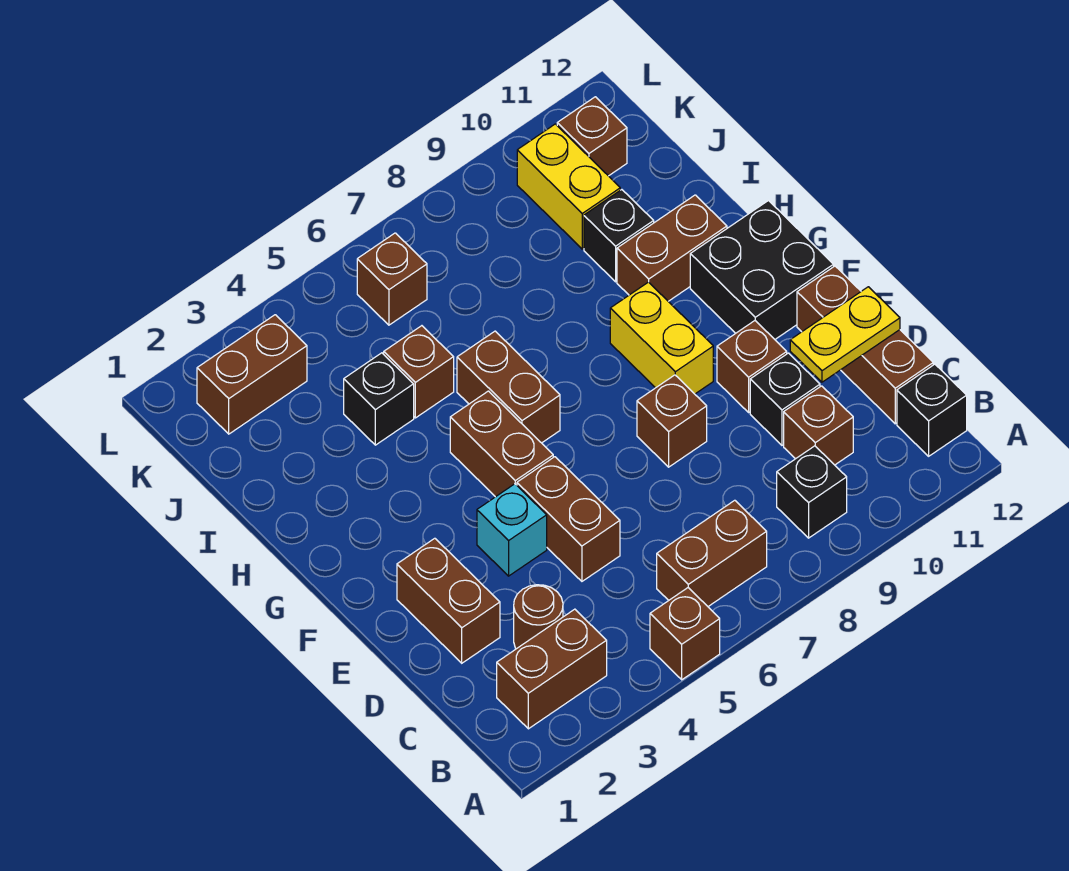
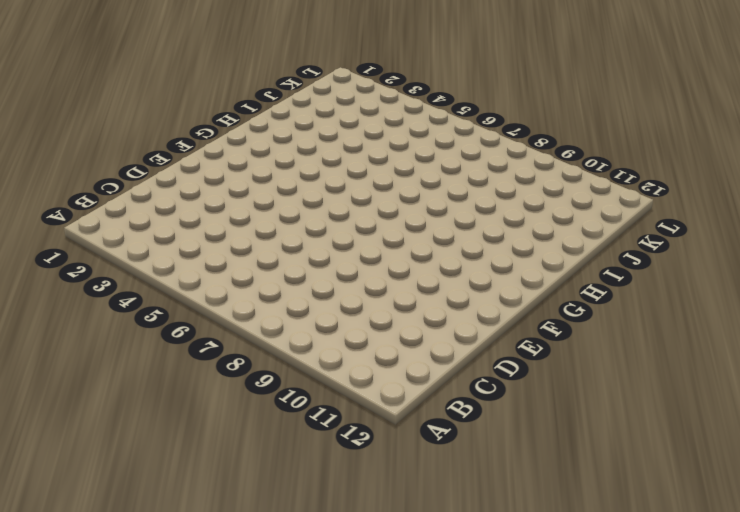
none -> brown 1x1 brick [650,588,720,680]
none -> brown 1x2 brick [497,609,607,729]
none -> brown 1x2 brick [657,500,767,606]

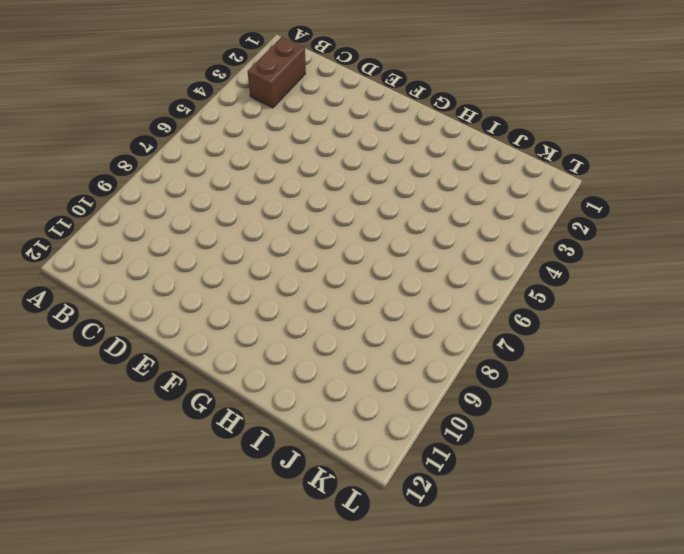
none -> brown 1x1 brick [650,588,720,680]
none -> brown 1x2 brick [657,500,767,606]
none -> black 1x1 brick [777,446,847,538]

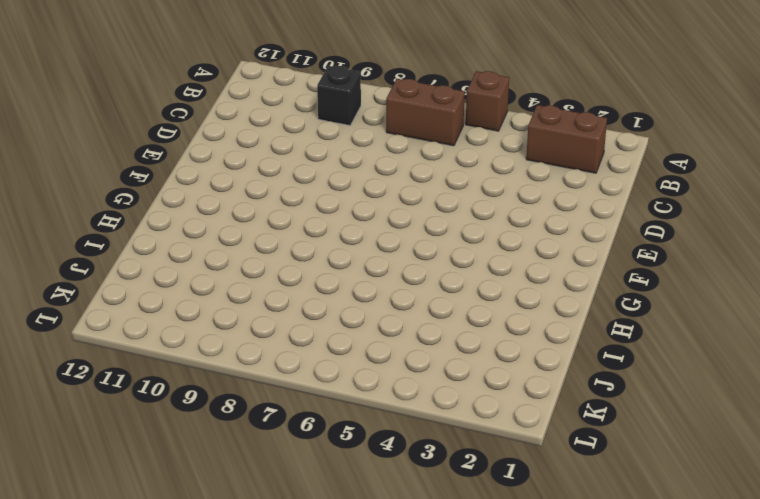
none -> black 1x1 brick [897,364,967,456]
none -> brown 1x1 round brick [514,585,563,649]
none -> brown 1x1 brick [784,386,853,465]

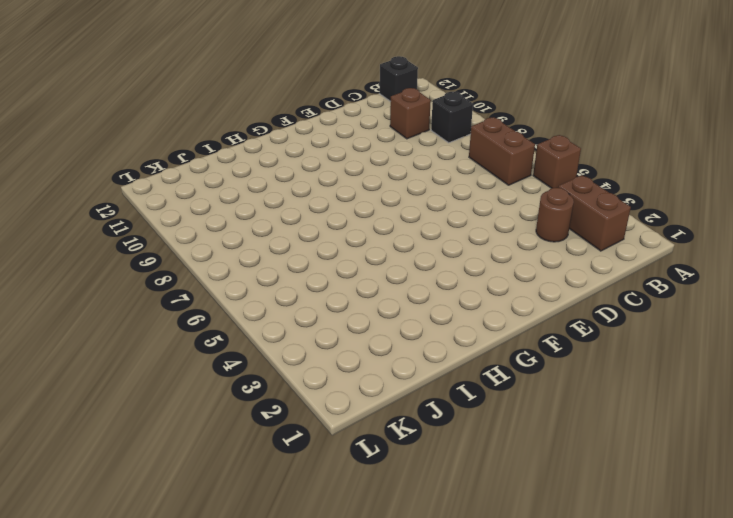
none -> brown 1x3 brick [797,266,933,424]
none -> brown 1x2 brick [397,538,500,663]
none -> brown 1x2 brick [517,457,620,581]

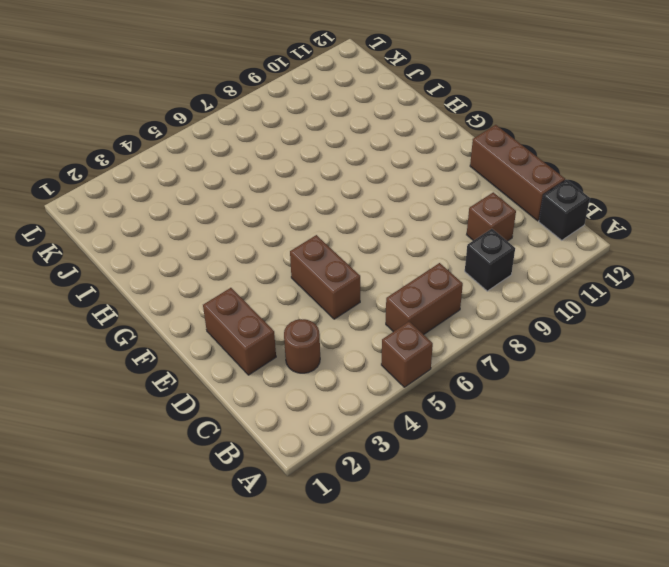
none -> brown 1x2 brick [497,609,607,729]
none -> black 1x1 brick [750,353,820,445]
none -> cyan 1x1 brick [477,484,547,576]

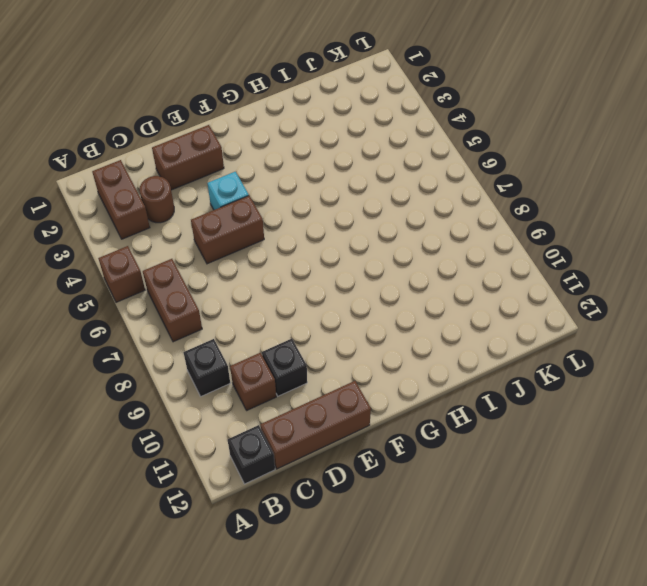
none -> brown 1x1 brick [637,375,707,467]
none -> brown 1x1 brick [717,321,787,412]
none -> brown 1x2 brick [450,391,553,497]

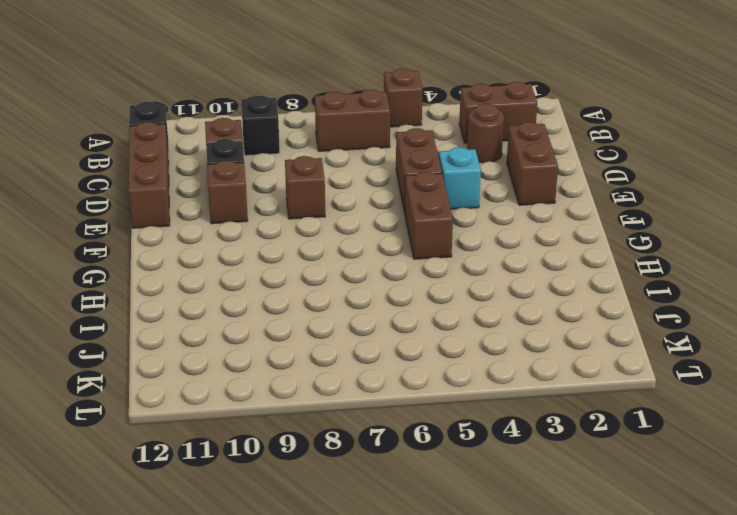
none -> yellow 1x2 brick [610,282,713,394]
none -> black 2x2 brick [690,201,834,339]
none -> brown 1x2 brick [457,331,560,443]

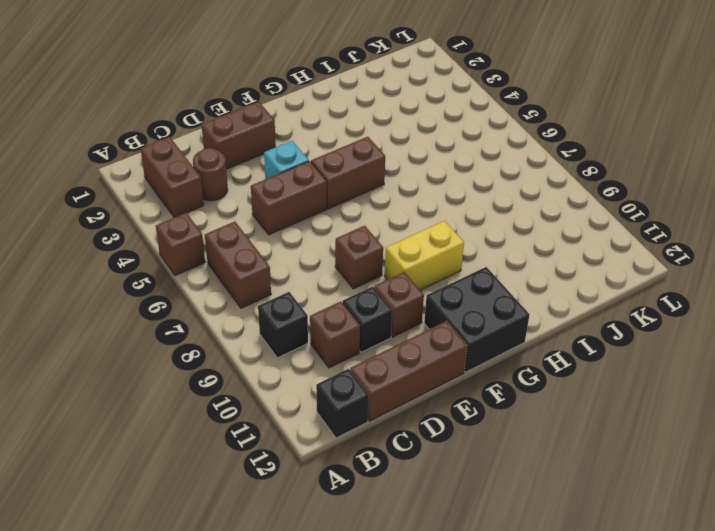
none -> brown 1x2 brick [457,331,560,443]
none -> brown 1x2 brick [617,195,727,301]
none -> black 1x1 brick [344,353,414,445]

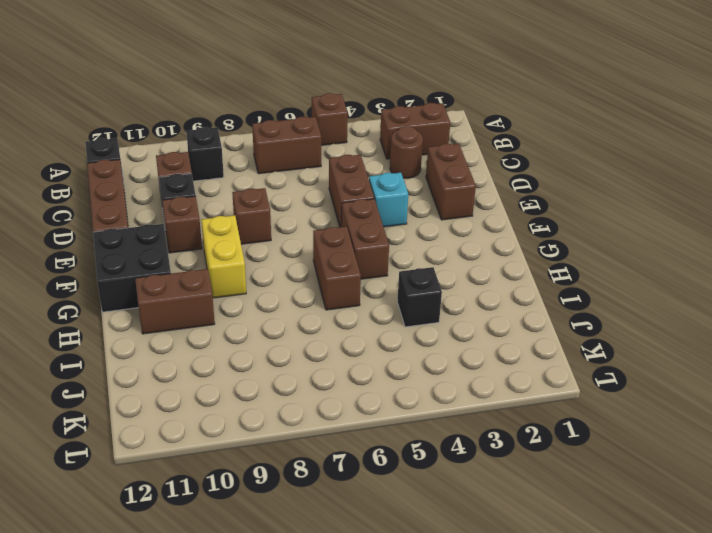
none -> brown 1x1 brick [384,326,454,418]
none -> black 1x1 brick [584,190,654,282]
none -> yellow 1x2 brick [517,124,620,249]

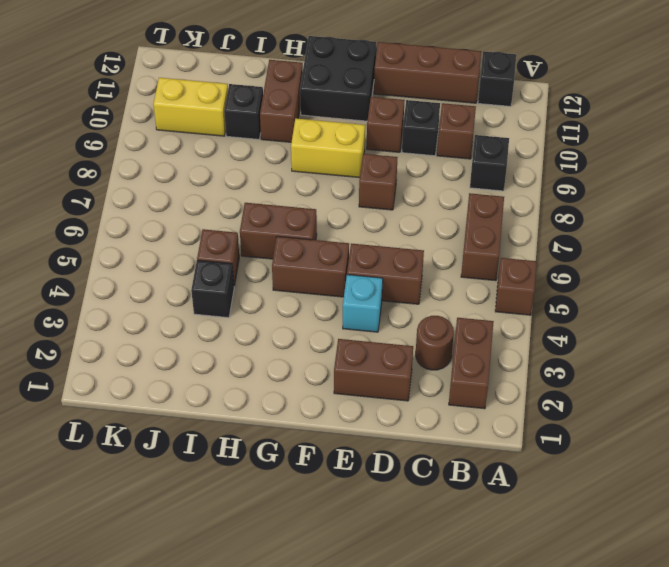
none -> brown 1x2 brick [197,315,307,434]
none -> brown 1x1 brick [357,233,427,325]
none -> brown 1x1 brick [557,97,627,176]

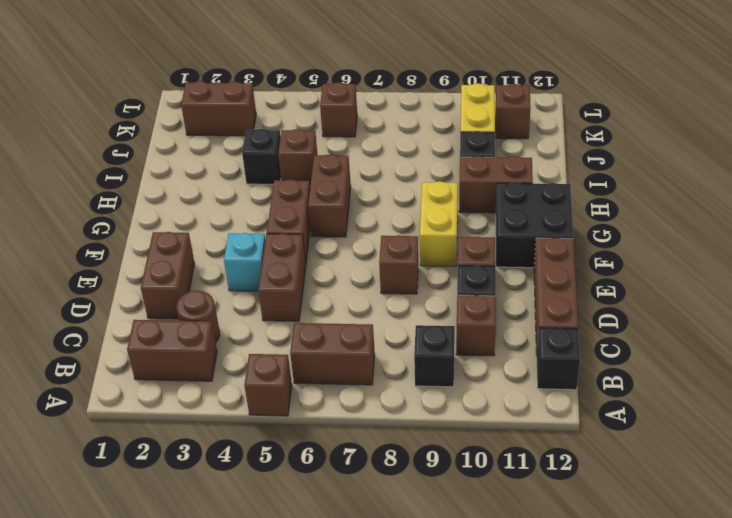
none -> yellow 1x2 plate [790,287,900,382]

